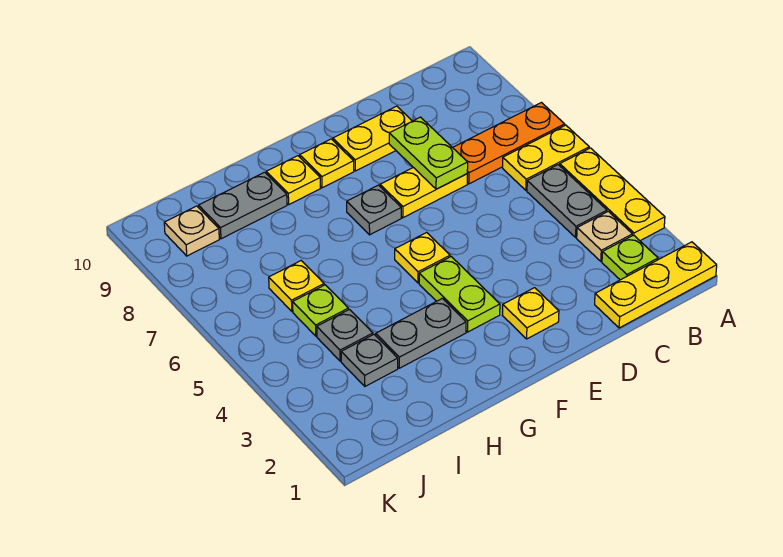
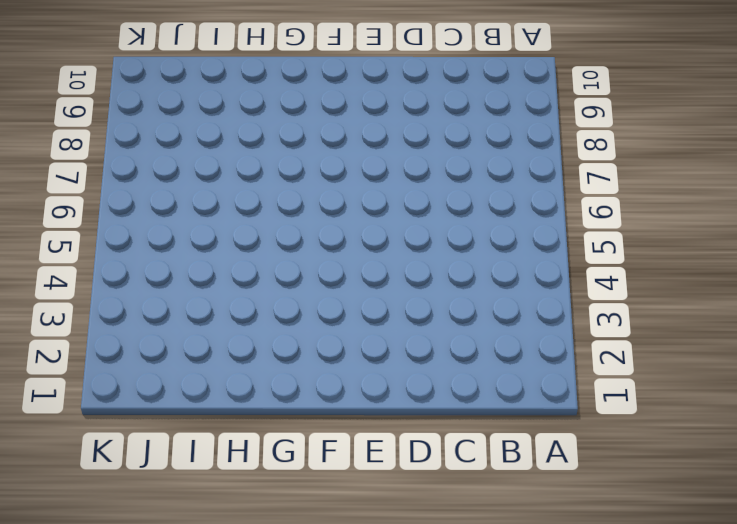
none -> yellow 1x3 plate [595,242,717,328]
none -> yellow 1x3 plate [560,148,665,241]
none -> yellow 1x2 plate [503,125,589,190]

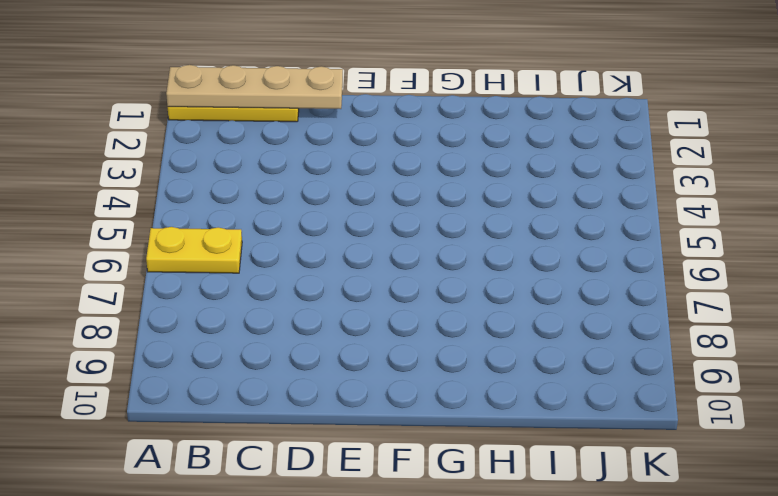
tan 1x4 plate [166,65,343,109] -> none
none -> yellow 1x3 plate [560,148,665,241]
none -> orange 1x3 plate [453,103,565,184]
none -> lime 1x1 plate [602,235,658,280]

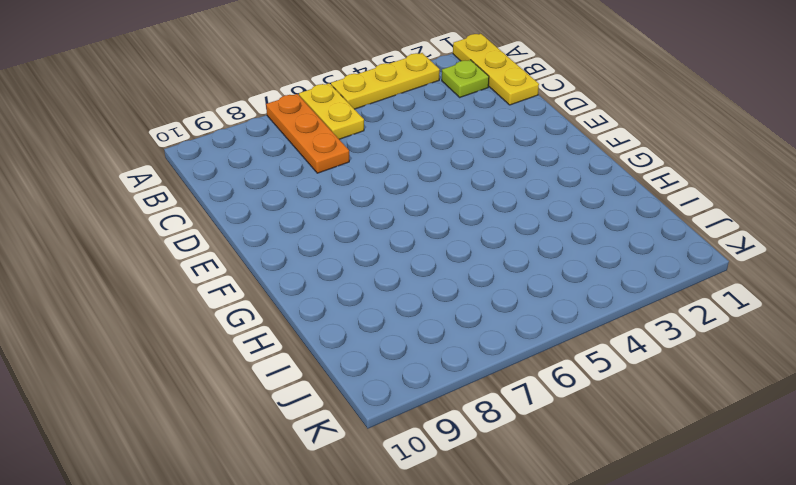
none -> tan 1x1 plate [577,211,632,261]
none -> grey 1x2 plate [527,165,607,237]
none -> yellow 1x2 plate [380,168,467,218]

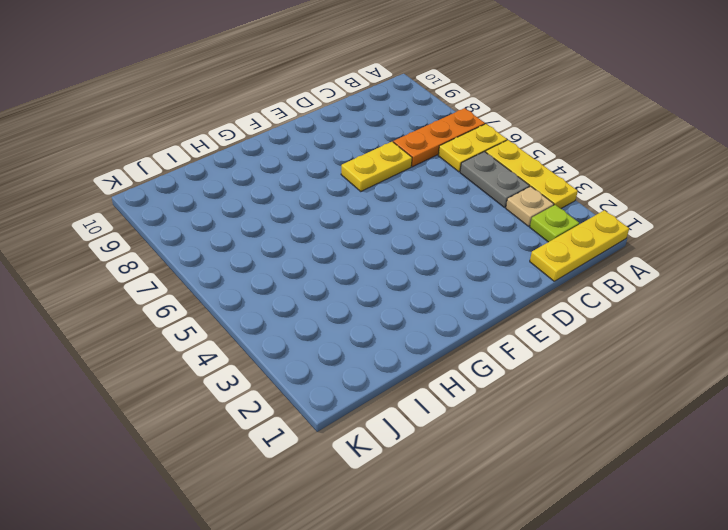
none -> yellow 1x2 plate [333,106,412,171]
none -> yellow 1x1 plate [502,288,559,339]
none -> lime 1x2 plate [419,257,500,332]

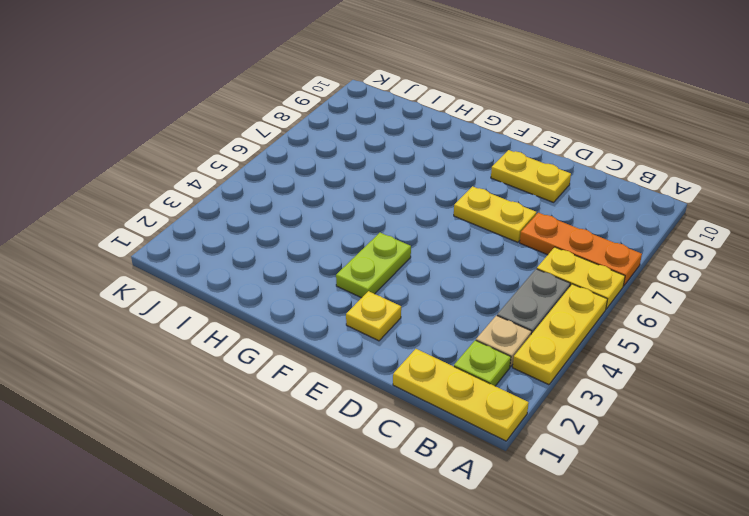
none -> yellow 1x1 plate [395,232,450,283]
none -> grey 1x1 plate [347,185,401,235]
none -> yellow 1x1 plate [300,139,354,188]

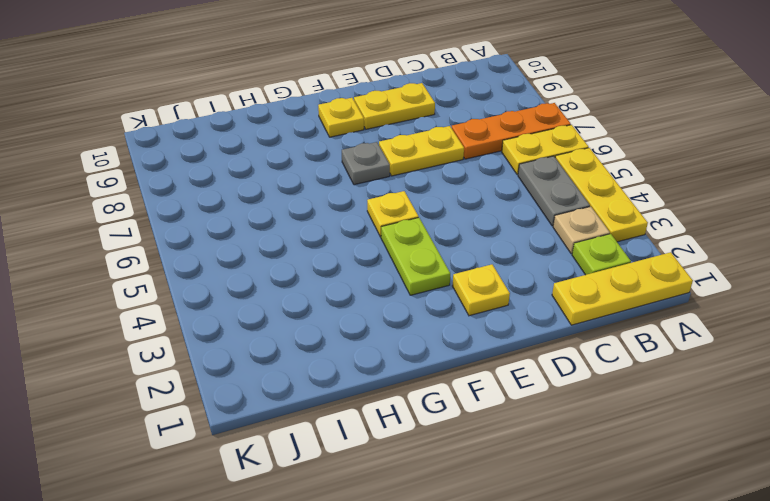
none -> grey 1x2 plate [376,298,466,368]
none -> yellow 1x1 plate [266,156,320,204]
none -> grey 1x2 plate [199,172,287,239]

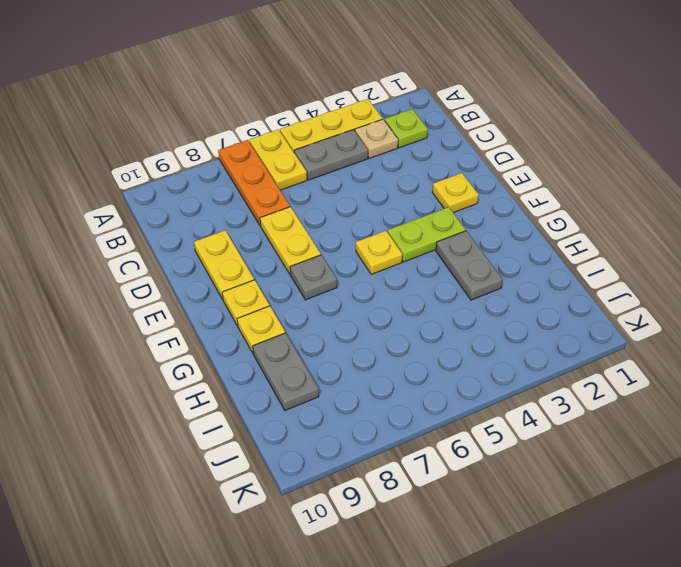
none -> yellow 1x3 plate [595,242,717,328]
none -> grey 1x1 plate [341,335,398,386]
none -> grey 1x1 plate [317,310,373,361]

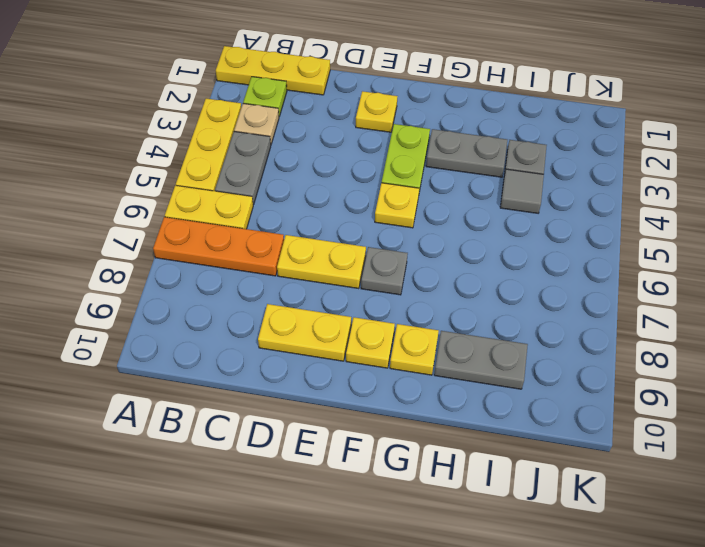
grey 1x1 tile [500,169,544,213] -> grey 1x1 plate [317,310,373,361]
none -> lime 1x1 plate [293,285,348,336]
none -> yellow 1x1 plate [269,261,324,311]
none -> tan 1x1 plate [164,206,219,256]

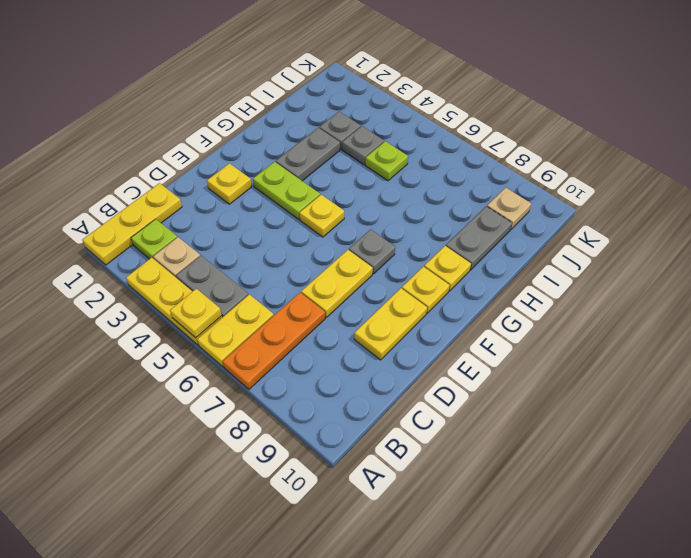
yellow 1x1 plate [170,289,222,338] -> yellow 1x1 plate moved to [269,261,324,311]
none -> lime 1x2 plate [389,117,468,189]

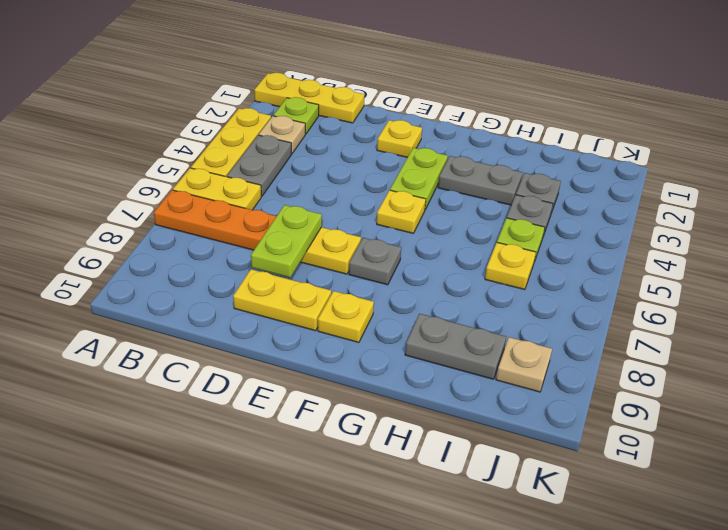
none -> yellow 1x1 plate [266,156,320,204]

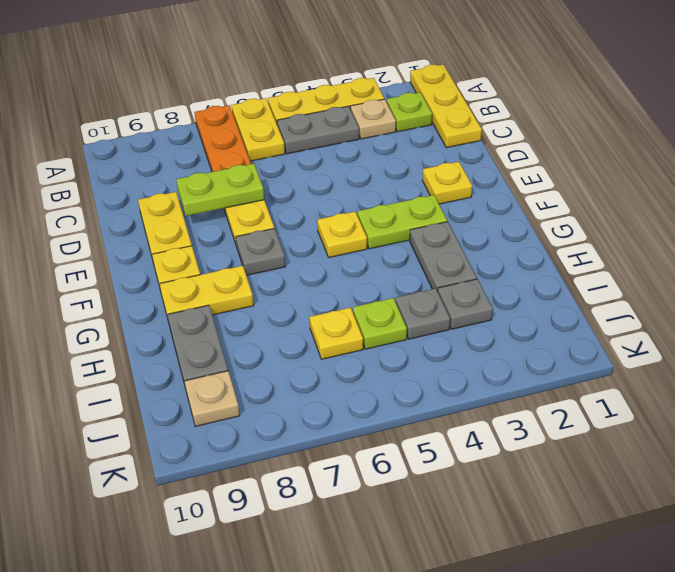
yellow 1x2 plate [160,266,254,318] -> yellow 1x1 plate [266,156,320,204]

